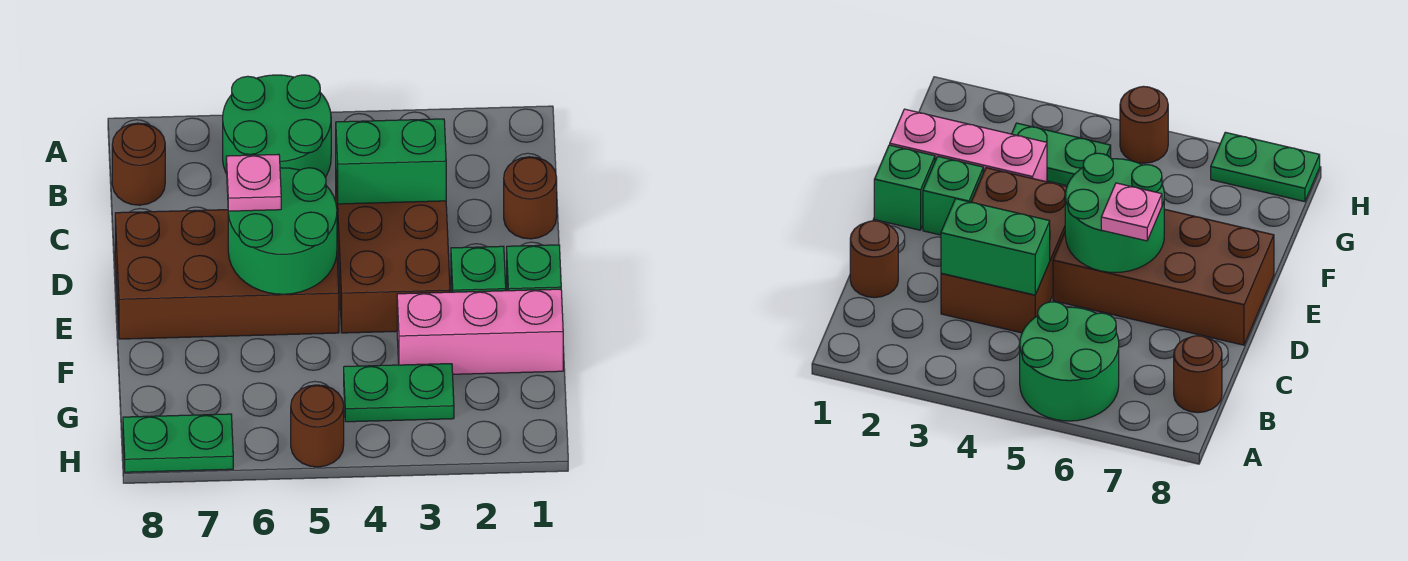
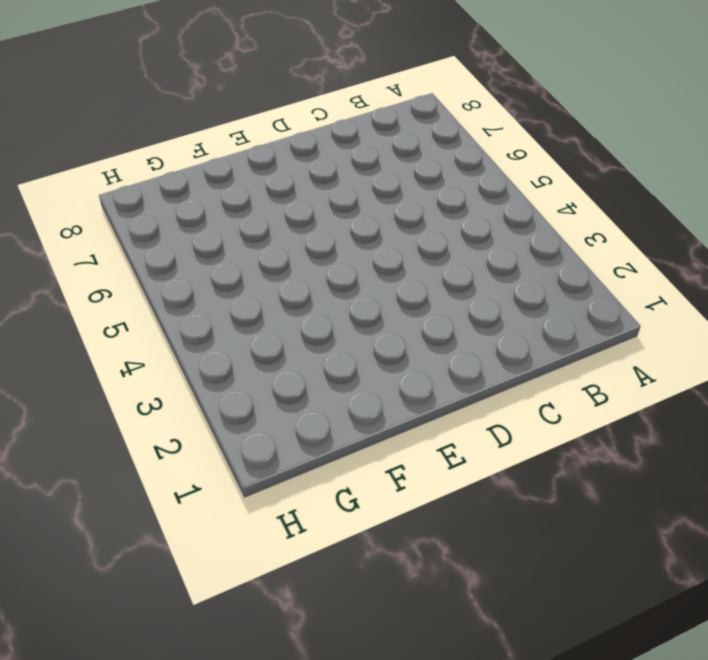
none -> green 2x2 round brick [223,75,331,177]
none -> brown 1x1 round brick [112,123,165,205]
none -> brown 1x1 round brick [504,157,557,239]

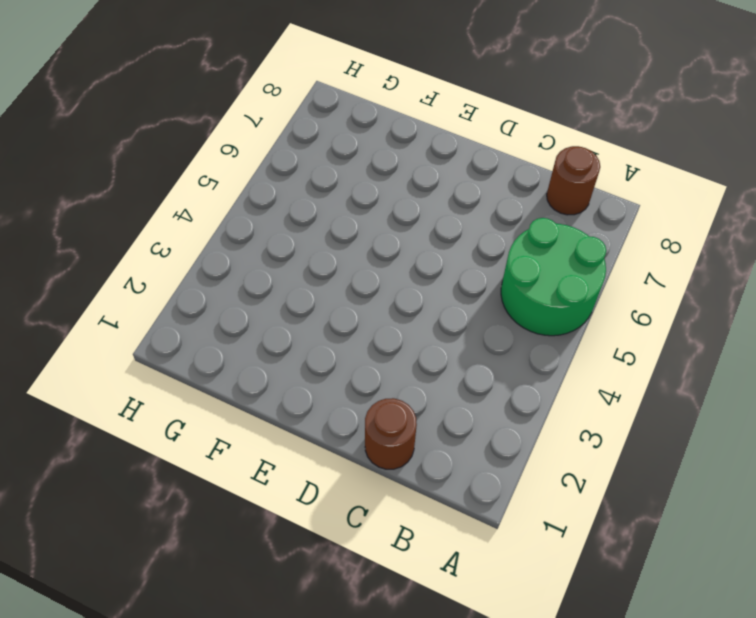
none -> brown 2x3 brick [336,178,450,333]
none -> brown 2x4 brick [115,210,339,339]
none -> green 1x1 brick [507,245,561,291]

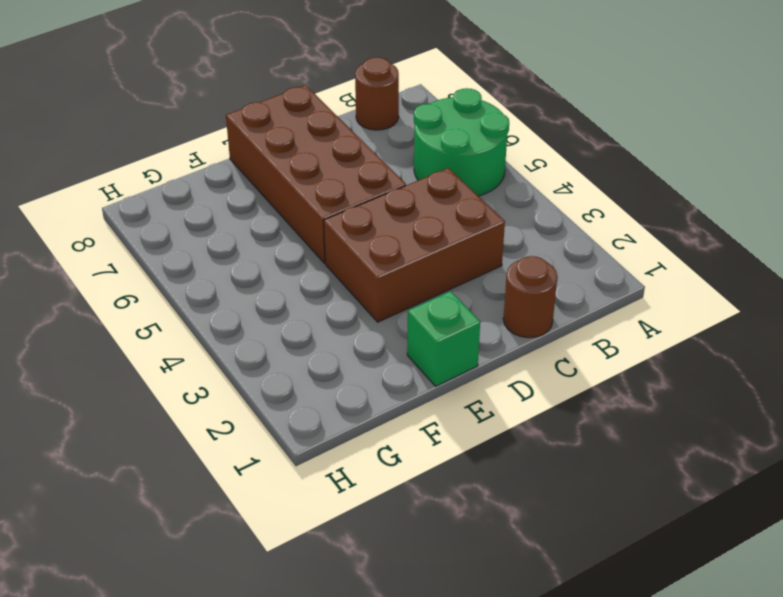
none -> green 1x1 brick [451,246,506,292]
none -> pink 1x3 brick [397,289,563,374]
none -> green 1x2 plate [344,364,454,422]

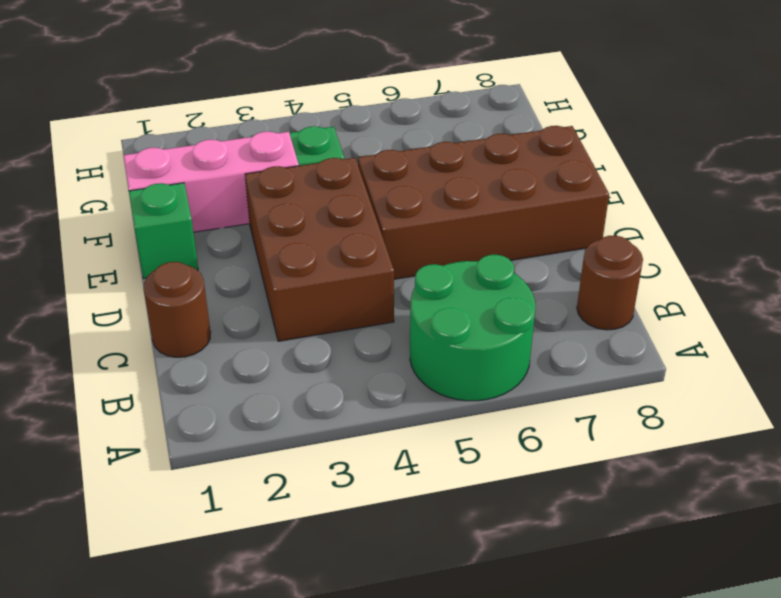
none -> green 1x1 brick [451,246,506,292]
none -> brown 1x1 round brick [291,385,344,467]
none -> green 1x2 plate [123,414,233,472]

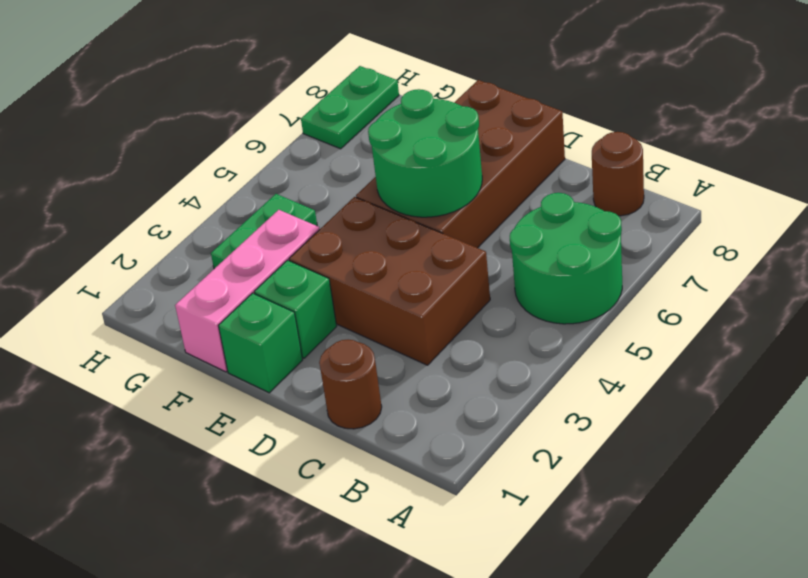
none -> brown 1x1 round brick [291,385,344,467]
none -> green 1x2 brick [336,119,446,204]
none -> pink 1x1 plate [226,154,281,211]

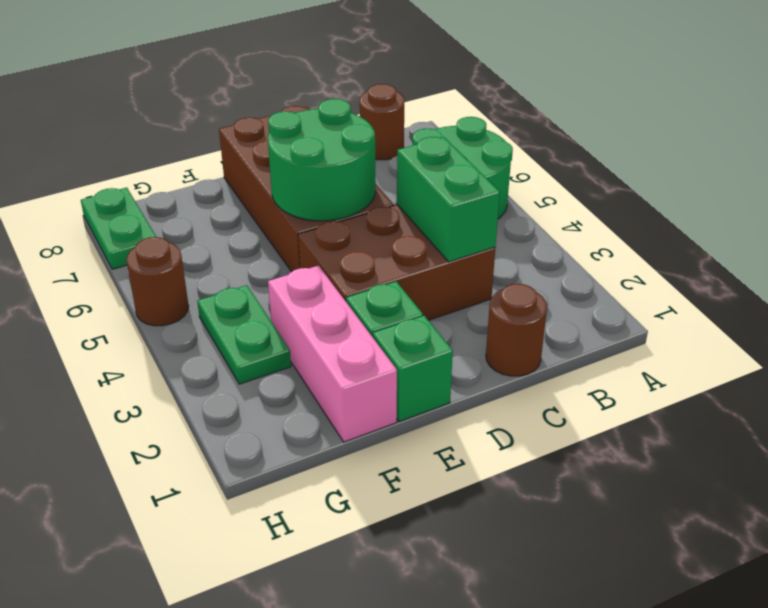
none -> pink 1x1 plate [226,154,281,211]

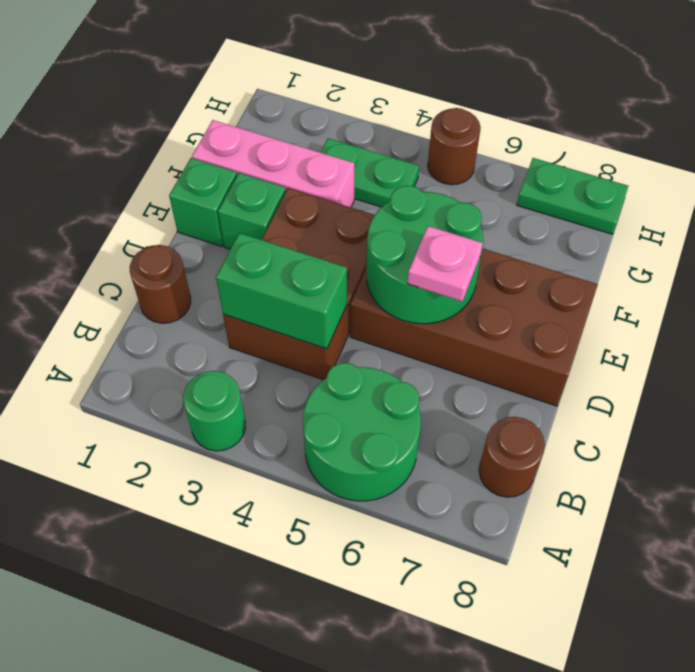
green 1x1 round brick [183,371,246,451] -> none

